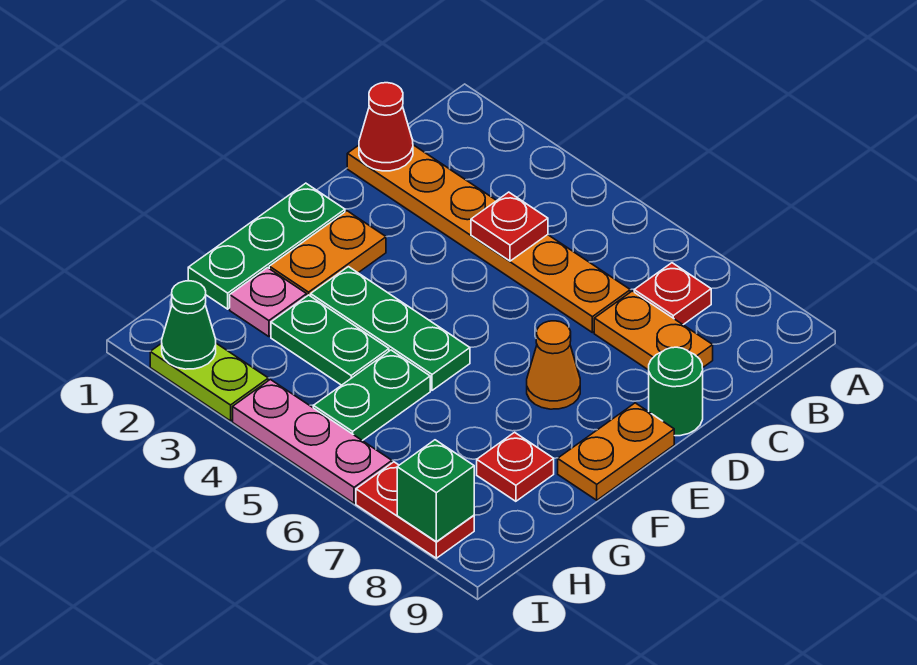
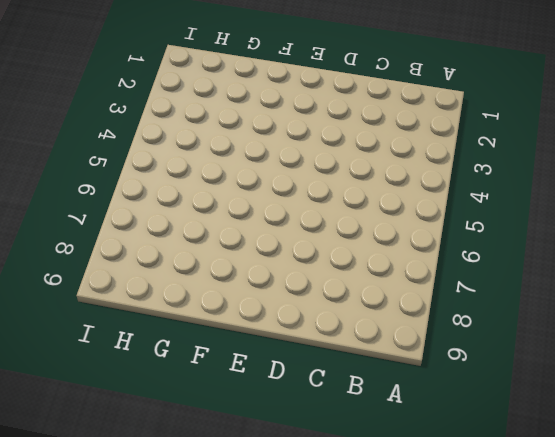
none -> red 1x1 plate [634,263,711,325]
none -> orange 1x6 plate [347,145,630,333]
none -> orange 1x2 plate [594,291,713,370]

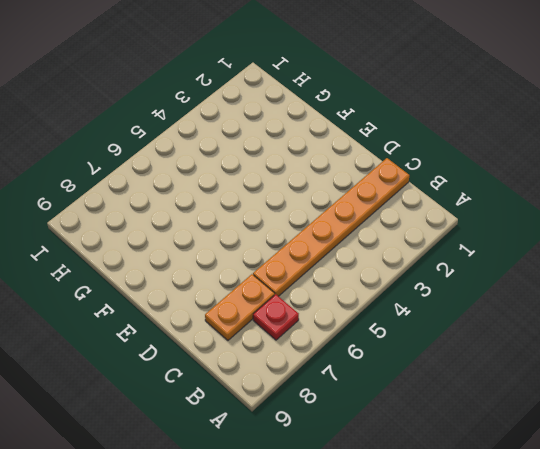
none -> green 1x1 round brick [649,347,703,436]
none -> green 1x3 plate [188,183,345,309]
none -> orange 1x2 plate [269,211,386,296]

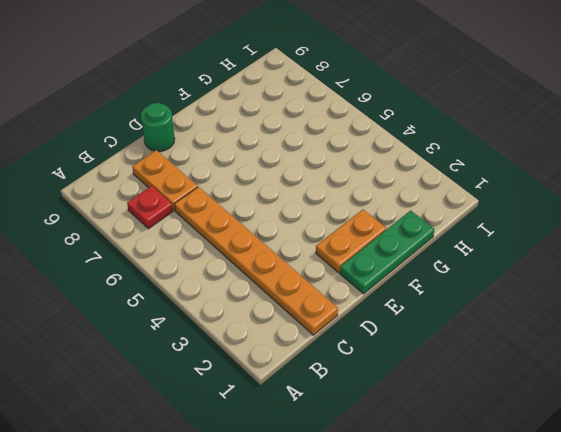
none -> orange 1x1 cone [527,321,580,409]
none -> orange 1x2 plate [558,403,674,500]
none -> green 1x3 plate [311,267,470,390]

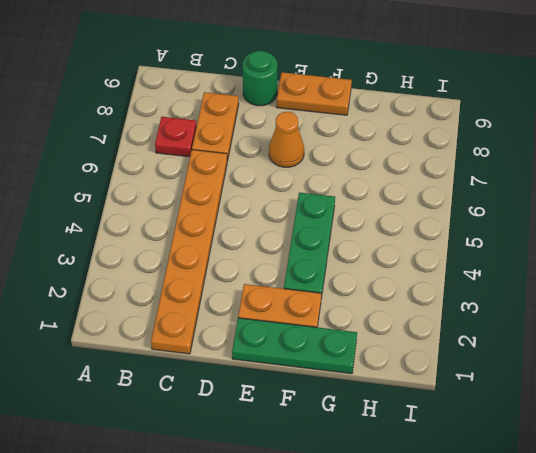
none -> pink 1x1 plate [230,268,307,337]
none -> green 1x2 plate [271,295,389,385]
none -> green 1x2 plate [313,350,430,441]

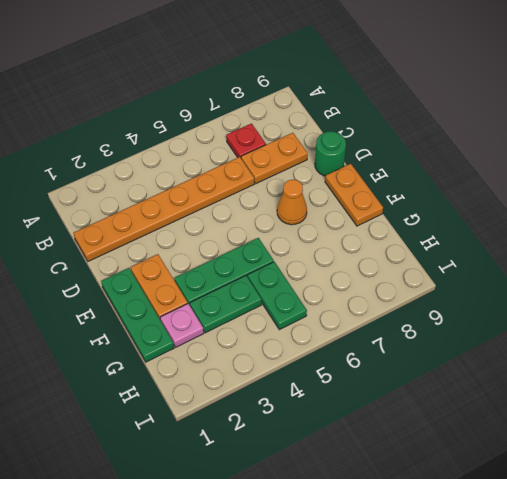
none -> red 1x1 plate [477,432,554,501]
none -> lime 1x2 plate [150,343,268,421]
none -> pink 1x3 plate [233,379,392,503]

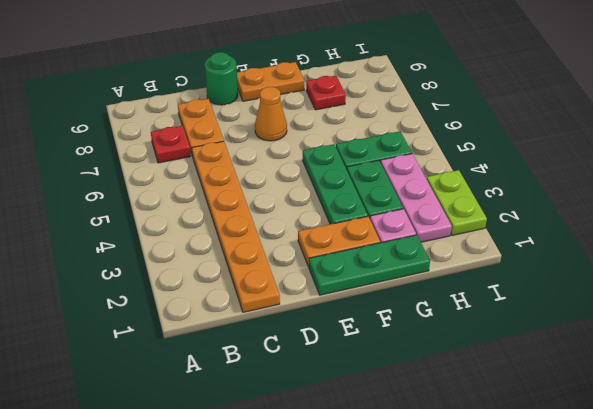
pink 1x3 plate [381,154,452,242] -> pink 1x3 plate moved to [233,379,392,503]
none -> red 1x2 plate [356,462,474,558]
none -> red 1x1 cone [359,83,413,171]
none -> red 1x1 plate [471,192,548,261]

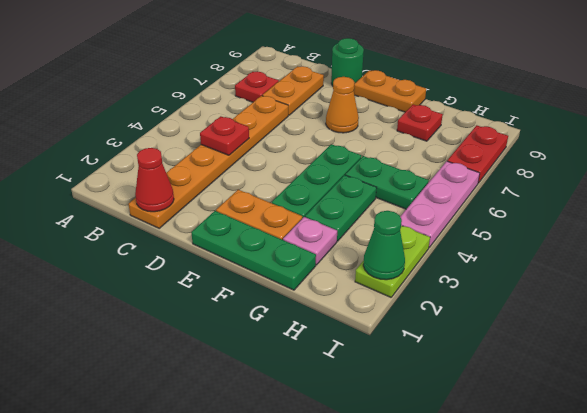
none -> green 1x1 brick [397,440,474,542]

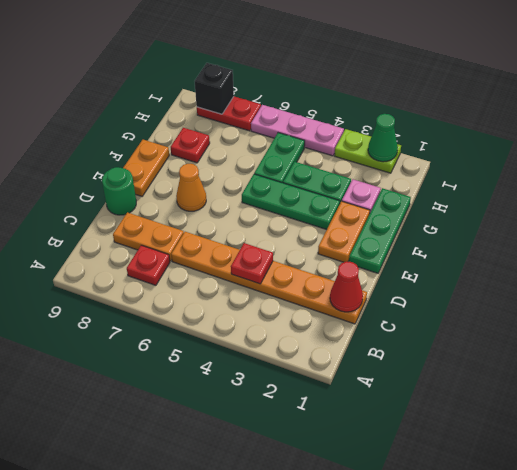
black 1x1 brick [195,63,234,114] -> green 1x1 brick [397,440,474,542]

